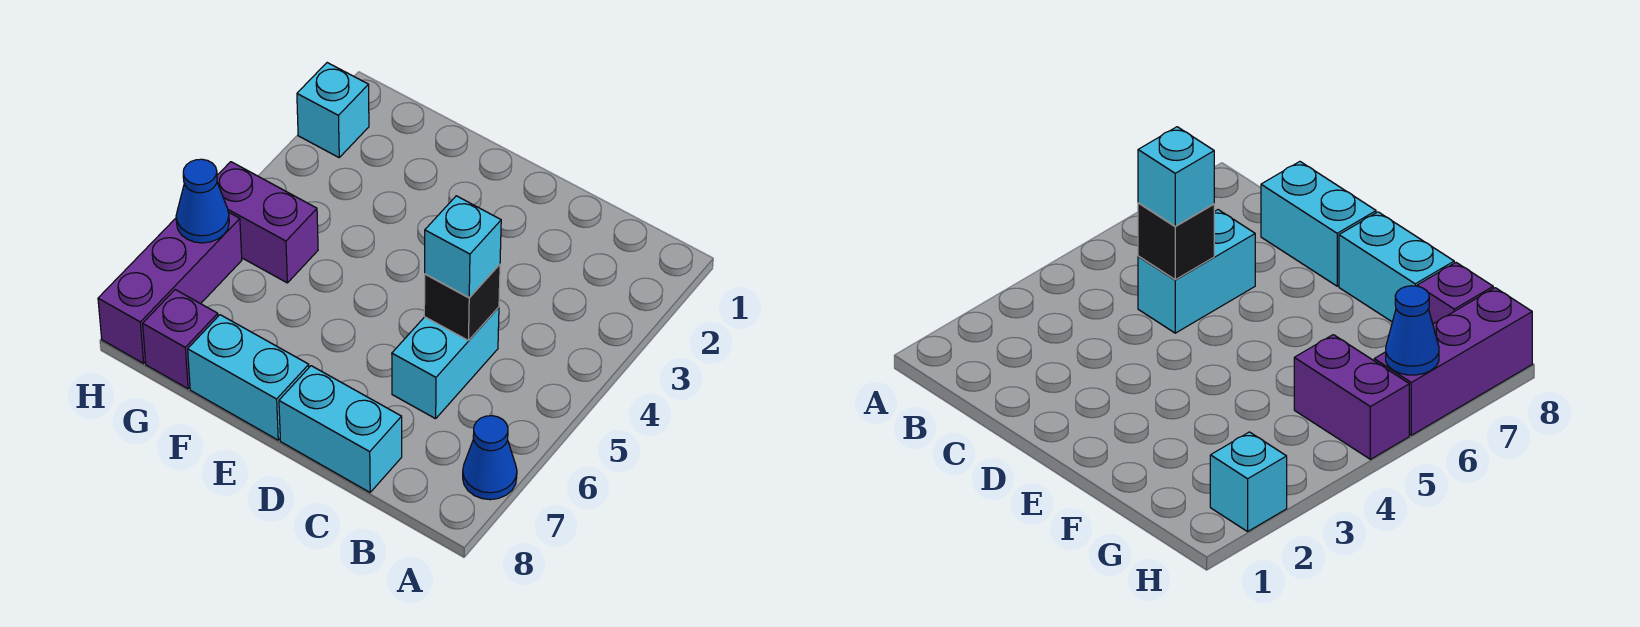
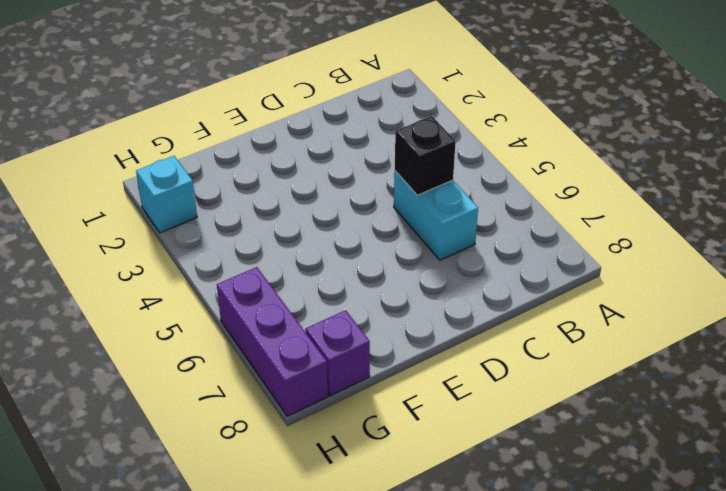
none -> blue 1x1 cone [463,416,517,500]
none -> cyan 1x2 brick [279,366,402,492]

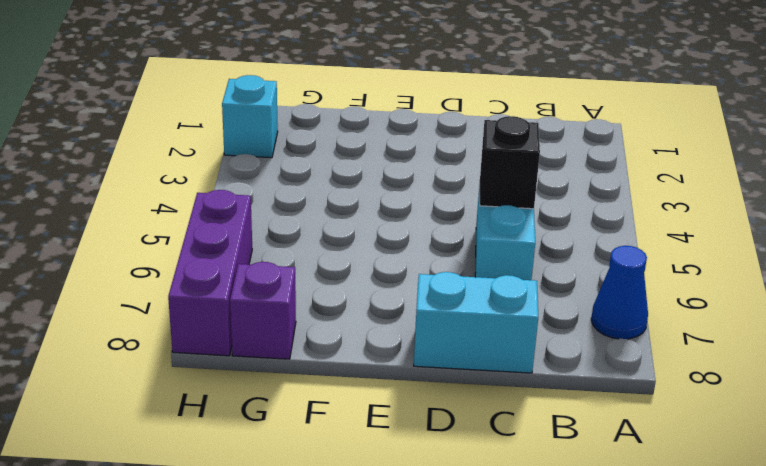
none -> cyan 1x2 brick [188,315,309,440]
none -> purple 1x2 brick [217,162,318,283]

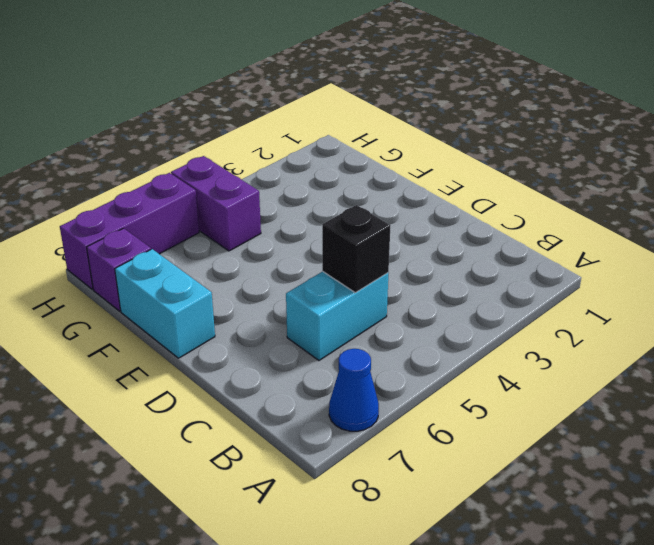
none -> cyan 1x2 brick [279,366,402,492]
none -> cyan 1x1 brick [297,63,369,157]

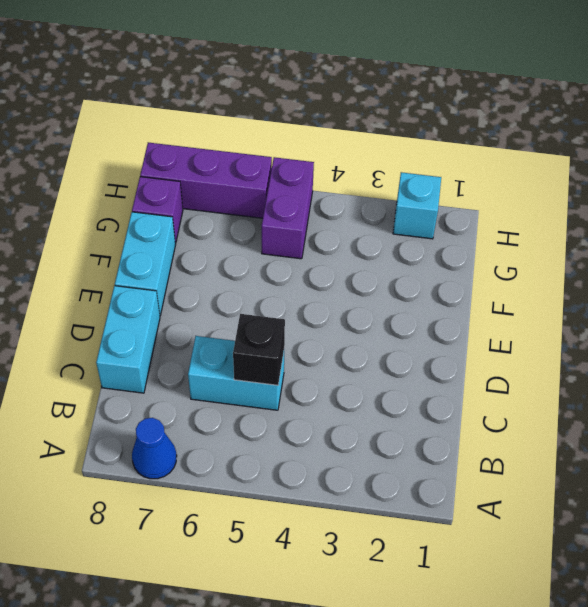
none -> blue 1x1 cone [176,159,229,243]
none -> cyan 1x1 brick [425,196,501,298]

